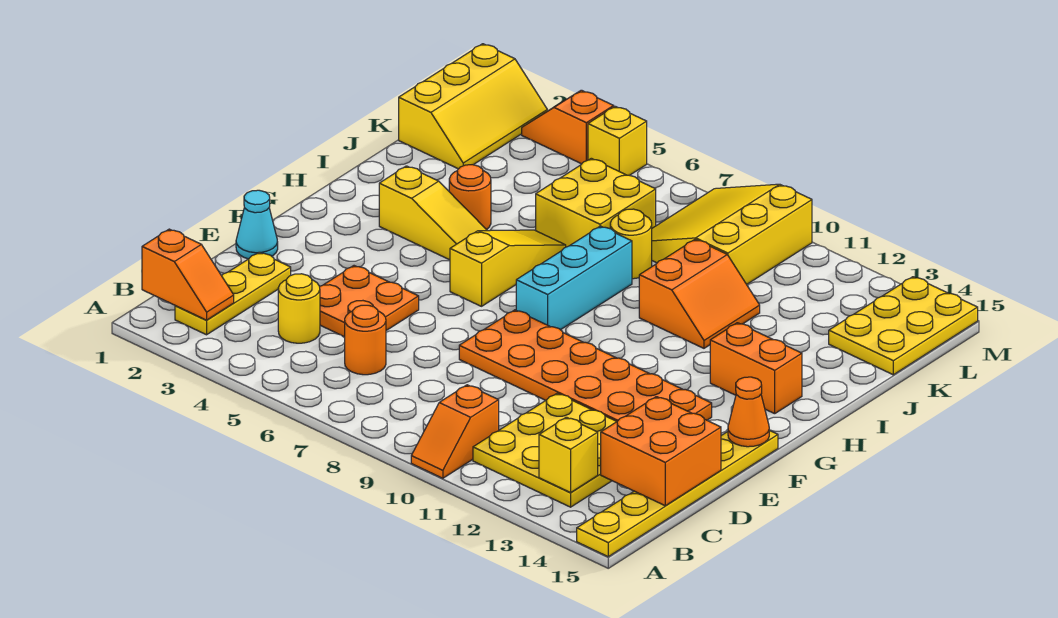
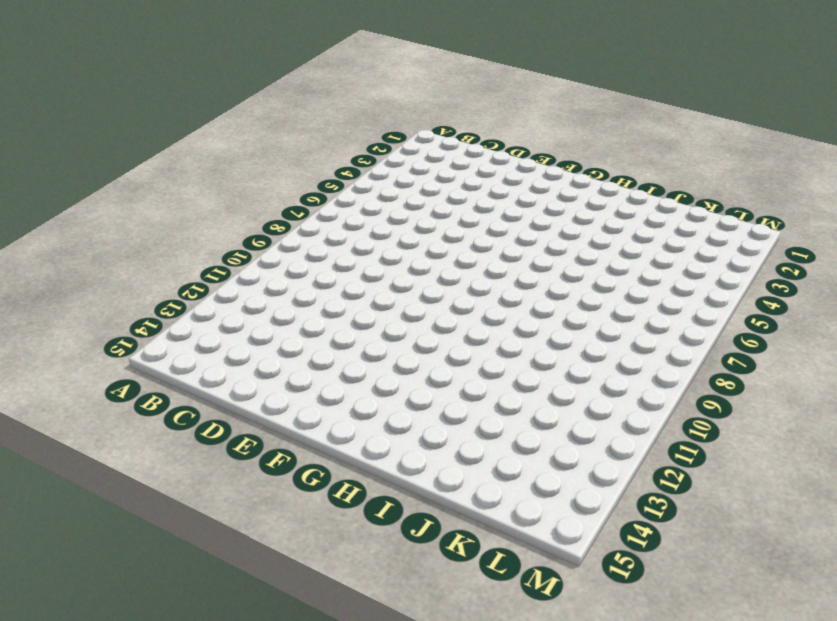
none -> orange 1x2 slope [411,385,499,478]
none -> yellow 1x6 plate [577,430,778,557]
none -> yellow 1x3 plate [175,252,291,335]

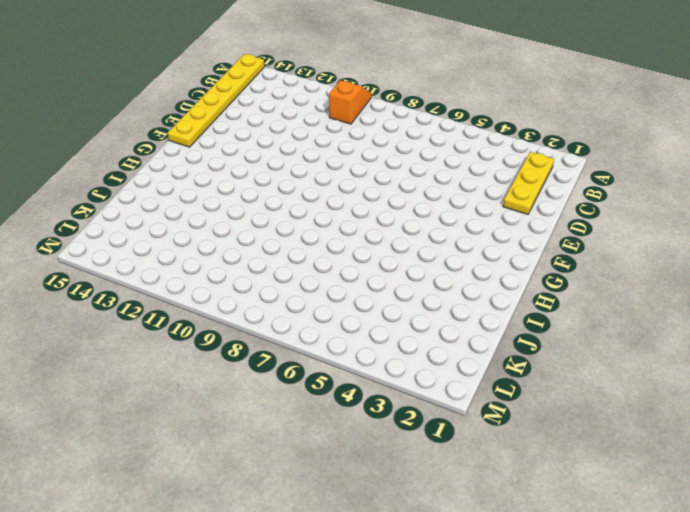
none -> yellow 3x3 plate [473,393,617,507]
none -> yellow 1x1 round brick [278,274,320,343]
none -> orange 1x1 round brick [345,305,386,375]

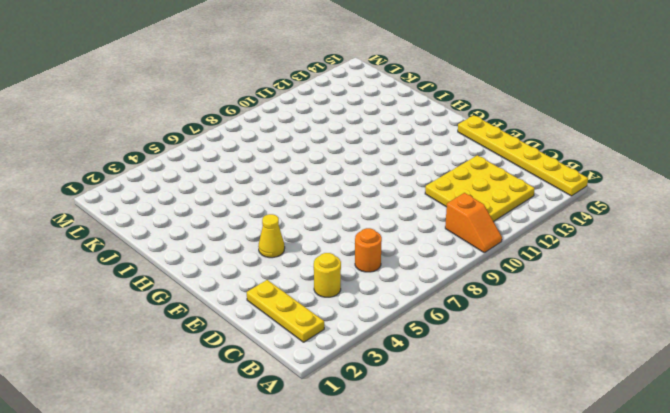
yellow 1x1 cone [258,214,285,258] -> none
none -> orange 2x2 plate [320,266,419,337]
none -> cyan 1x1 cone [236,190,278,259]
none -> orange 2x6 plate [459,310,712,421]

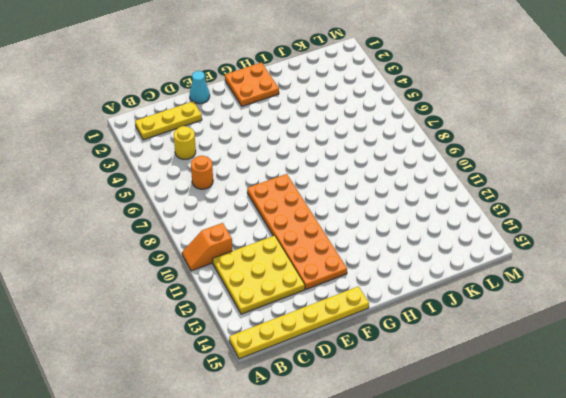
orange 2x2 plate [225,63,279,106] -> orange 2x2 plate moved to [320,266,419,337]
none -> yellow 1x3 slope [450,230,566,306]
none -> cyan 1x3 brick [516,226,632,330]
none -> yellow 1x3 slope [379,166,487,260]

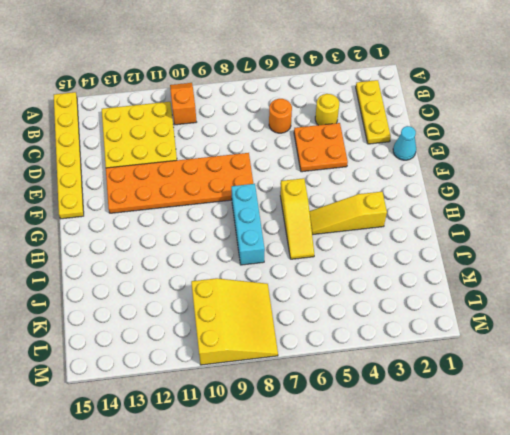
none -> orange 1x2 brick [710,323,802,414]
none -> orange 1x1 round brick [449,165,491,230]
none -> orange 2x2 slope [639,239,760,348]

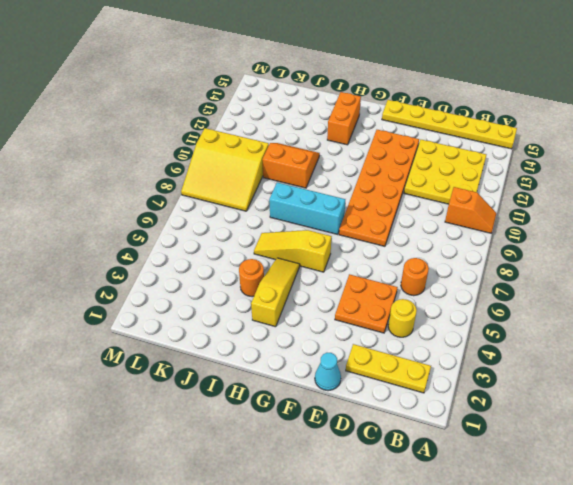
none -> yellow 2x2 brick [536,158,656,247]
none -> yellow 1x1 round brick [610,209,652,279]
none -> yellow 2x3 slope [399,44,547,169]

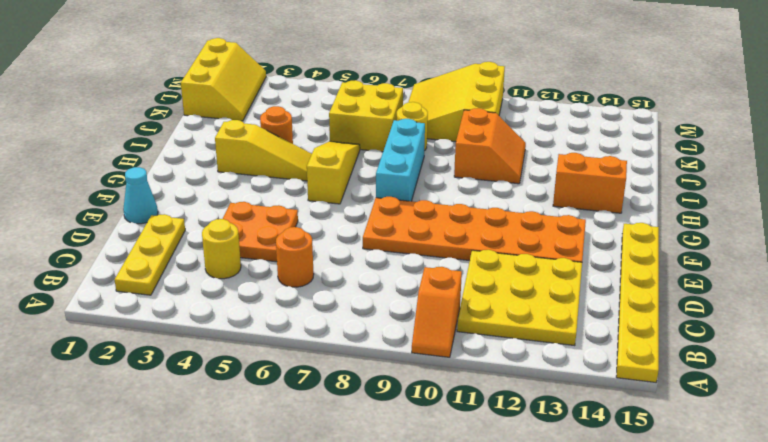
none -> yellow 2x3 plate [829,277,978,375]
none -> orange 1x2 slope [522,90,614,164]
none -> yellow 1x1 brick [588,106,647,175]

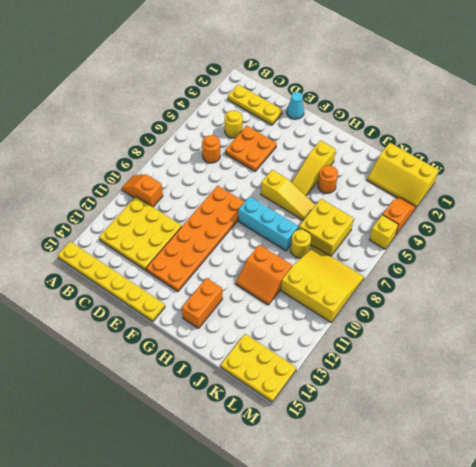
none -> orange 1x2 slope [142,229,234,320]
none -> yellow 1x1 brick [539,417,598,493]
none -> orange 2x2 brick [601,397,721,506]

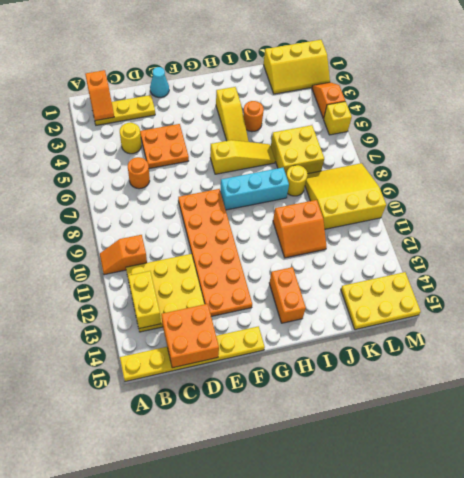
yellow 1x2 brick [128,271,161,329] -> yellow 1x1 brick [539,417,598,493]
none -> orange 1x1 cone [728,377,769,447]

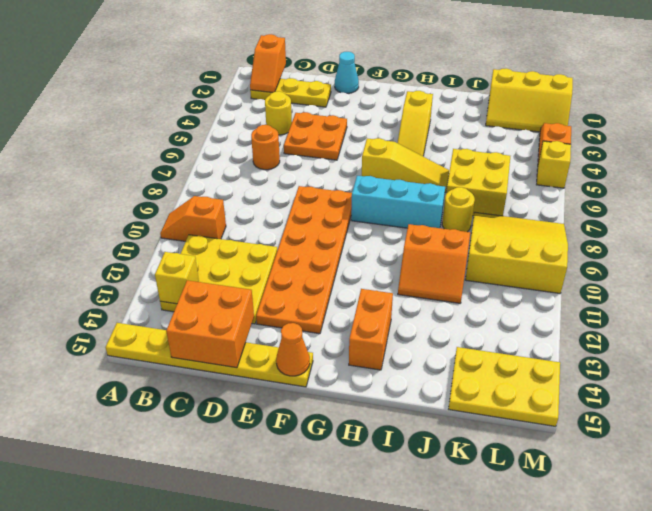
none -> orange 1x1 round brick [449,165,491,230]

